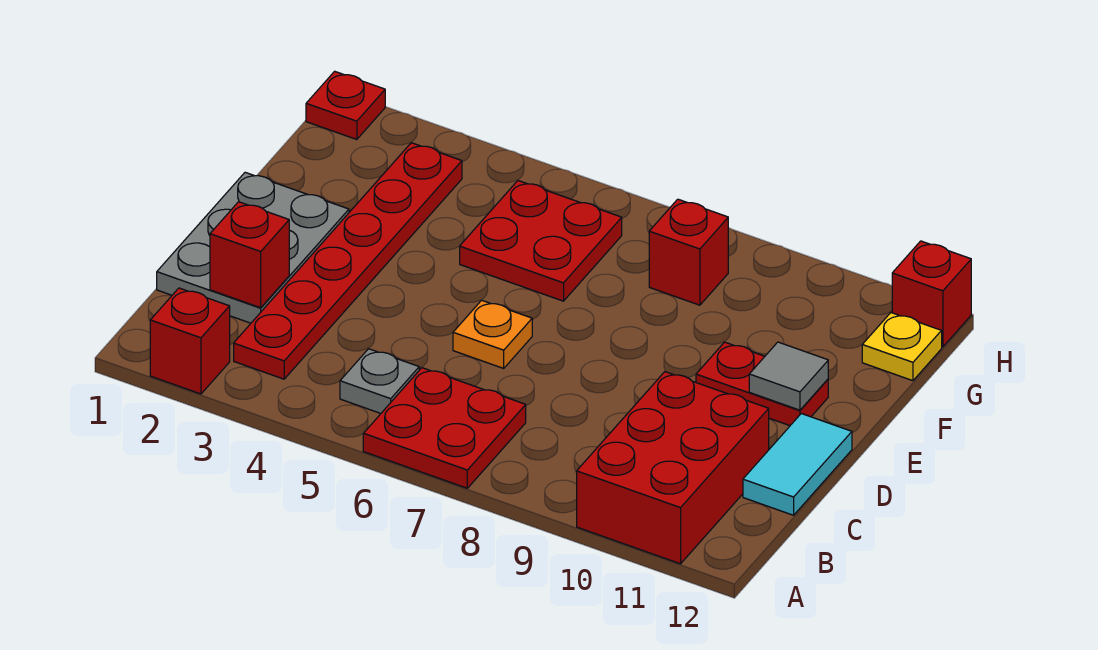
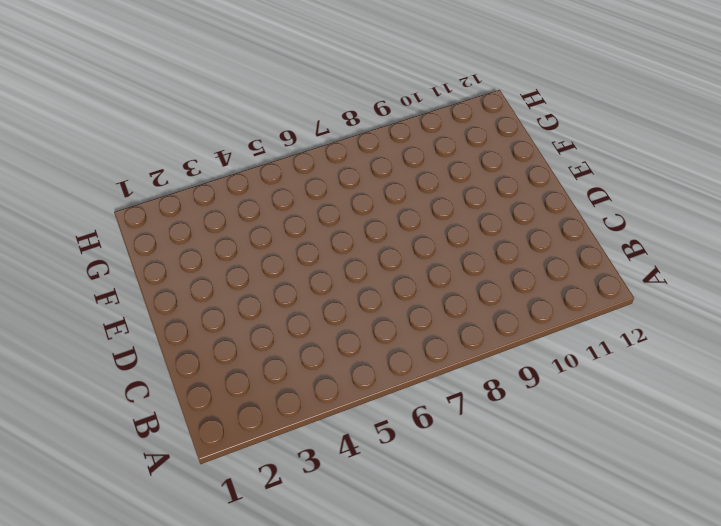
none -> red 1x1 brick [150,288,230,394]
none -> red 2x2 plate [363,368,526,488]
none -> red 2x3 brick [577,372,769,564]

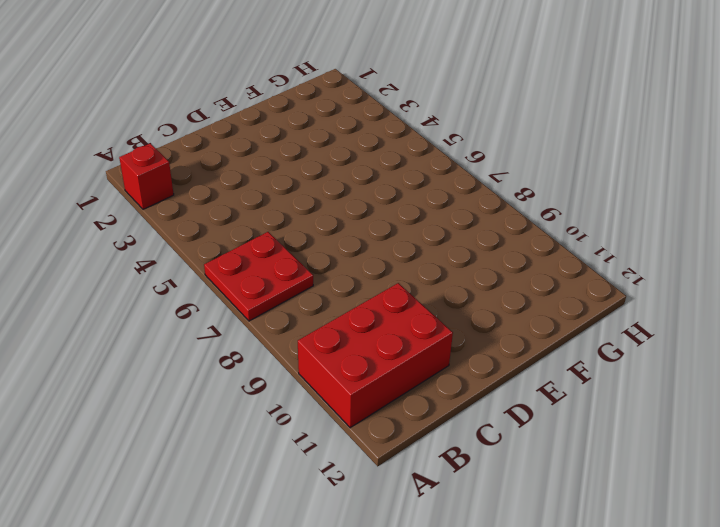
none -> red 1x6 plate [234,143,462,379]
none -> grey 1x1 plate [340,349,419,413]
none -> grey 2x3 plate [157,172,349,323]

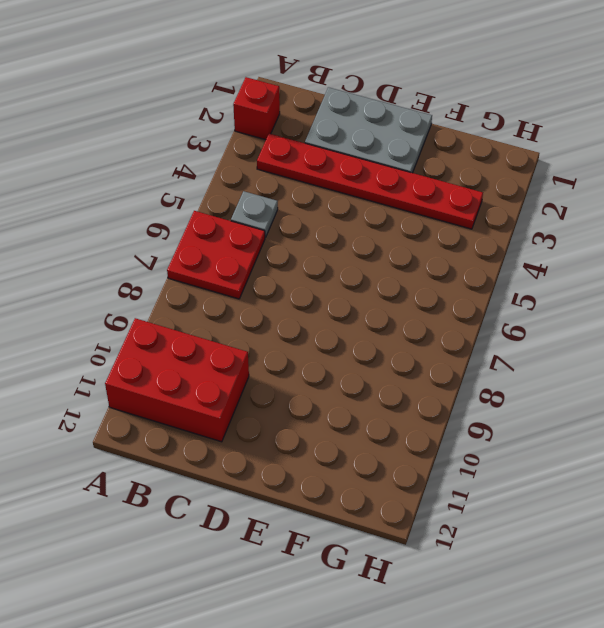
none -> cyan 1x2 tile [743,414,852,515]
none -> orange 1x1 plate [453,300,532,368]
none -> red 1x2 plate [696,342,828,426]

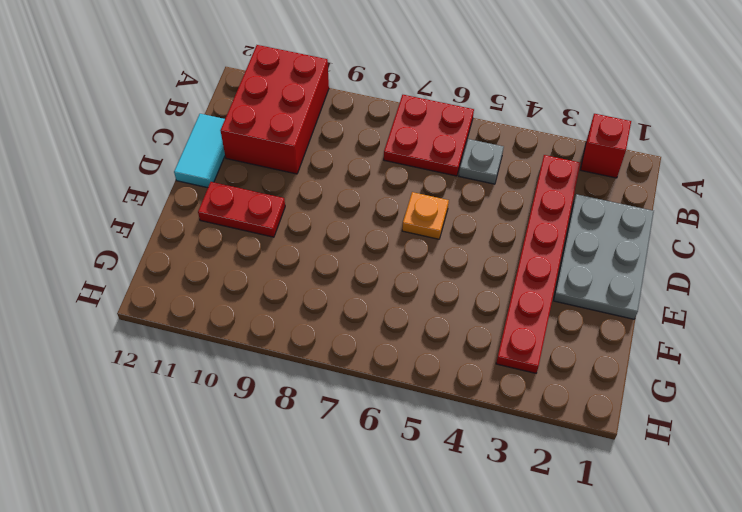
none -> red 2x2 plate [460,181,622,301]
none -> red 1x1 brick [649,199,728,305]
none -> yellow 1x1 plate [862,313,942,381]

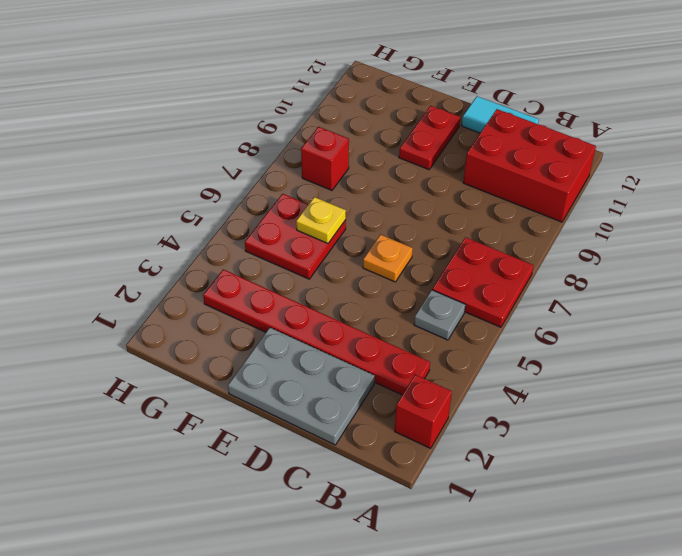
yellow 1x1 plate [296,197,346,243] -> yellow 1x1 plate moved to [862,313,942,381]
none -> red 1x1 plate [306,71,385,140]
none -> red 1x1 brick [892,241,971,347]
none -> red 1x1 brick [210,202,289,308]

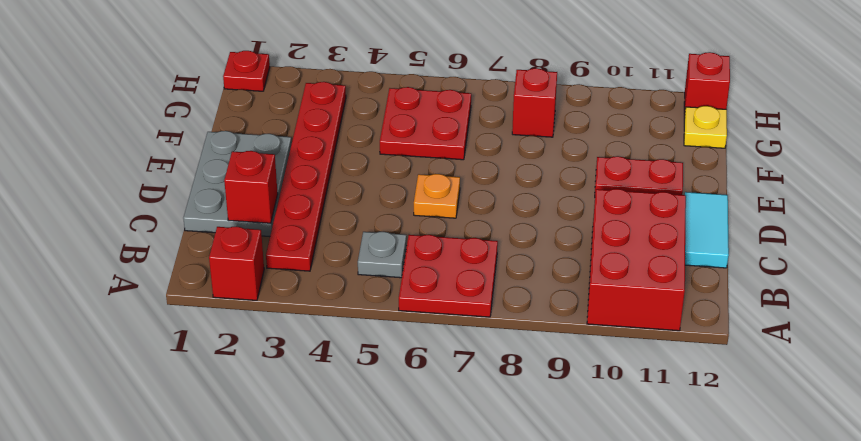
none -> grey 1x1 tile [749,342,828,410]

